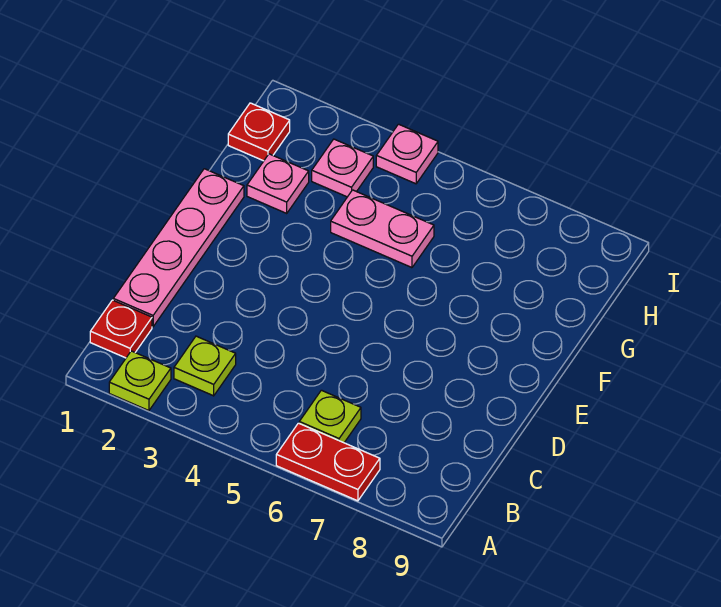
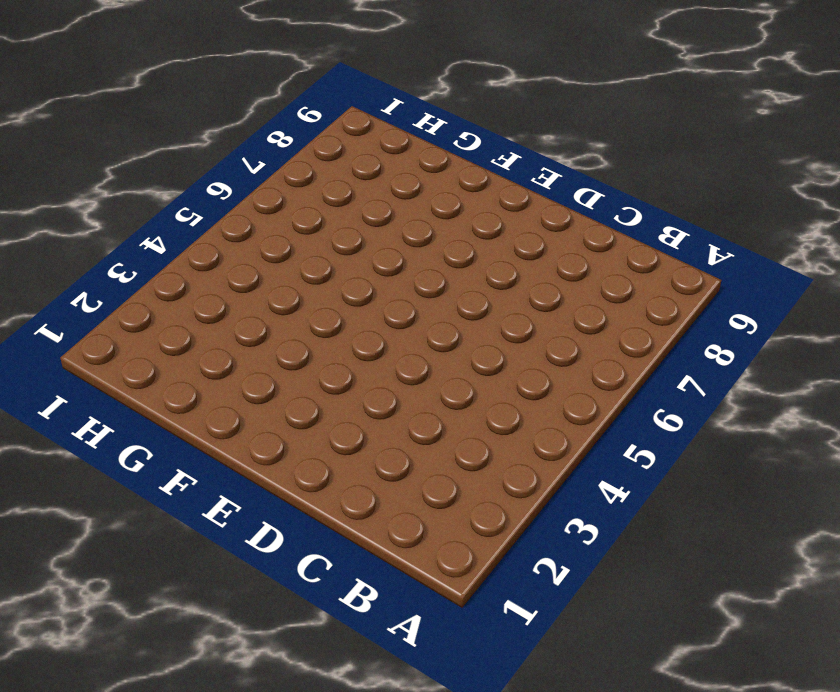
none -> lime 1x1 plate [109,351,171,411]
none -> red 1x2 plate [276,423,380,501]

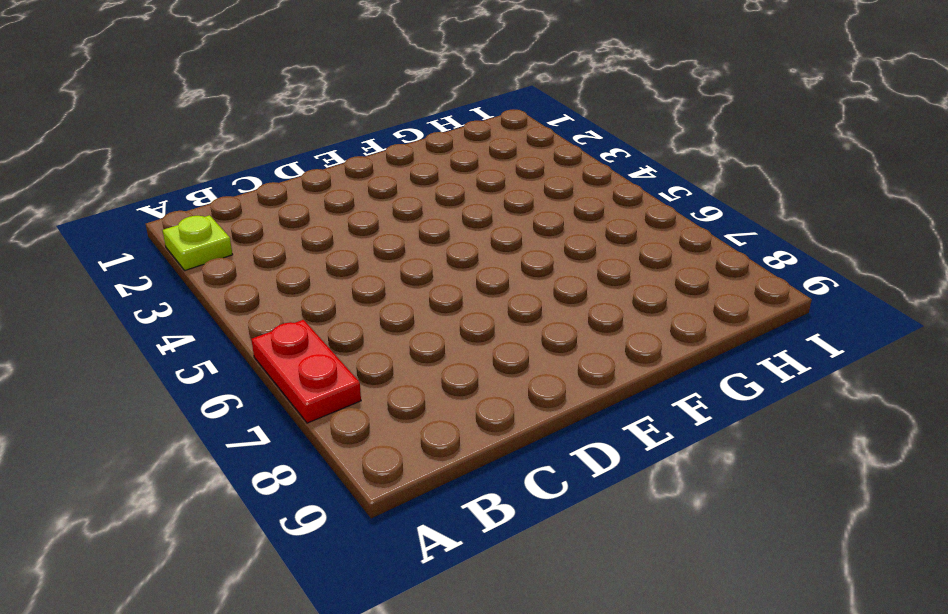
none -> red 1x1 plate [90,300,152,358]
none -> lime 1x1 plate [174,336,236,396]

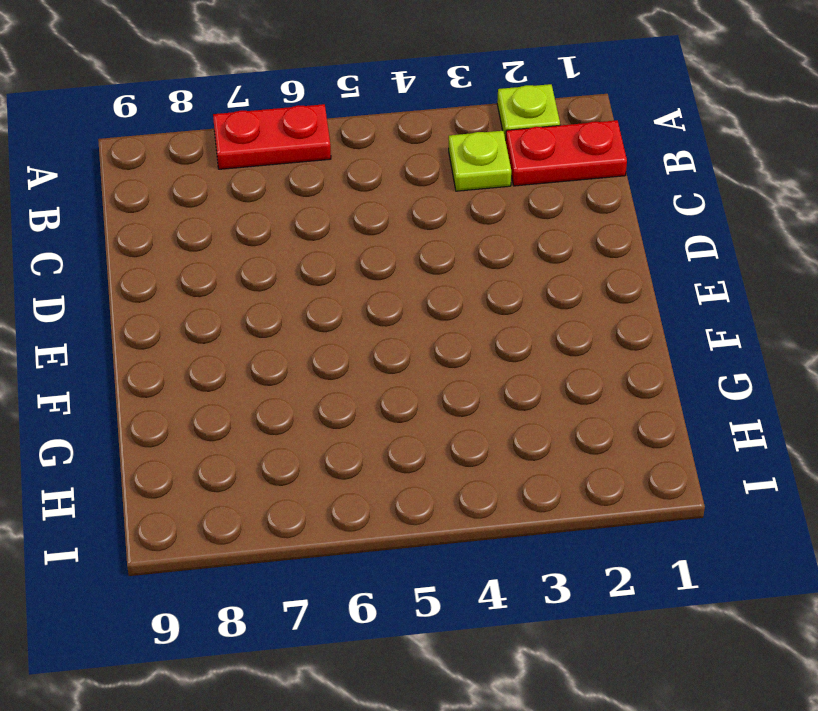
red 1x2 plate [506,120,627,186] -> red 1x1 plate [90,300,152,358]
none -> lime 1x1 plate [299,390,361,443]
none -> pink 1x4 plate [113,169,244,327]

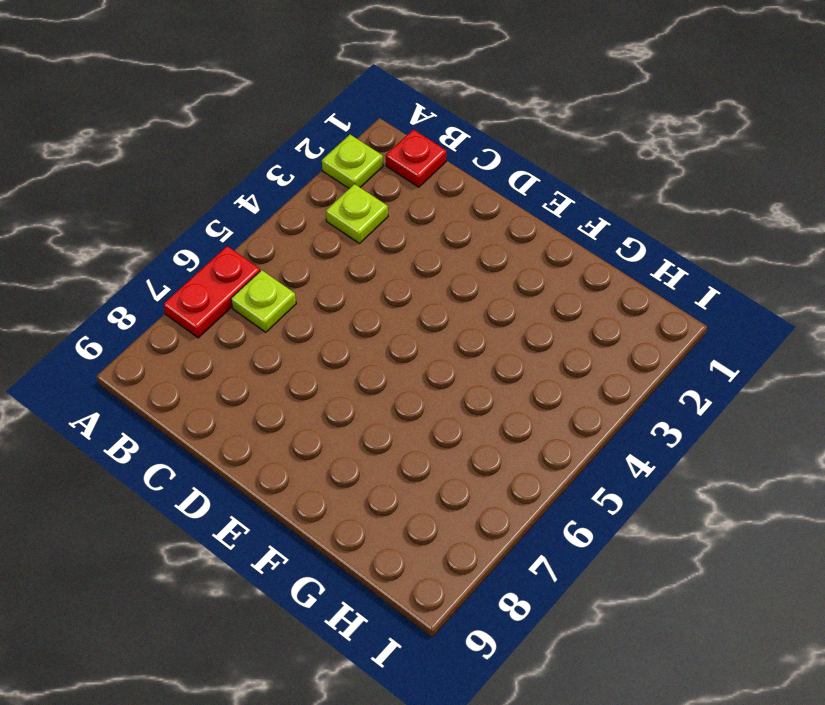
none -> pink 1x4 plate [113,169,244,327]
none -> pink 1x1 plate [247,154,309,213]

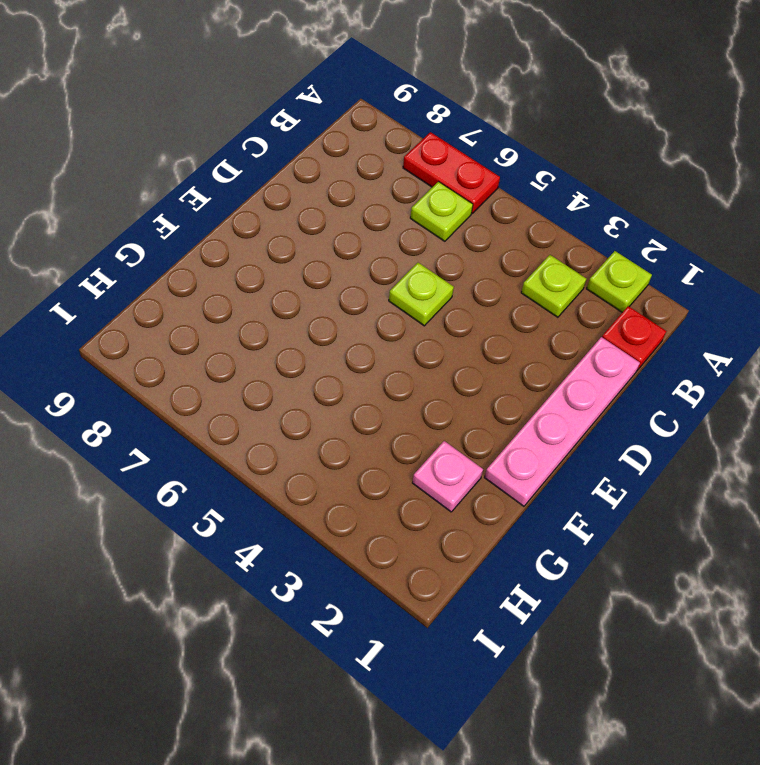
lime 1x1 plate [389,263,454,326] -> none
none -> pink 1x2 plate [331,190,434,268]
none -> red 1x1 plate [228,103,290,161]

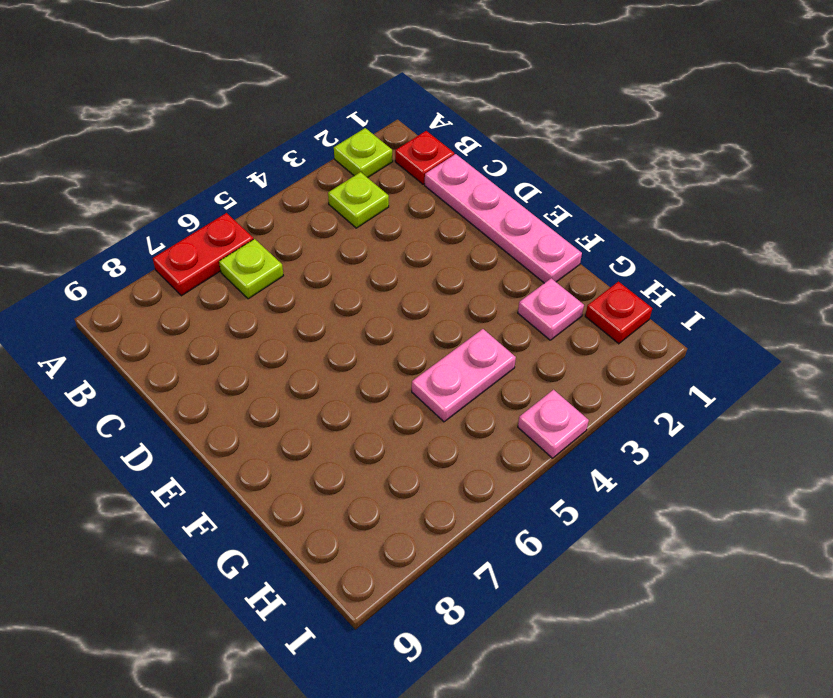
none -> pink 1x1 plate [312,139,373,197]

